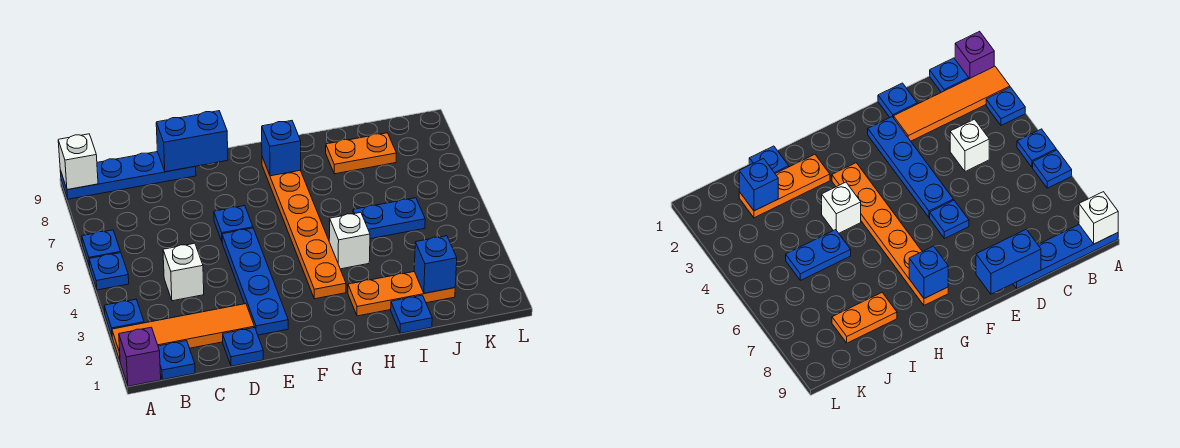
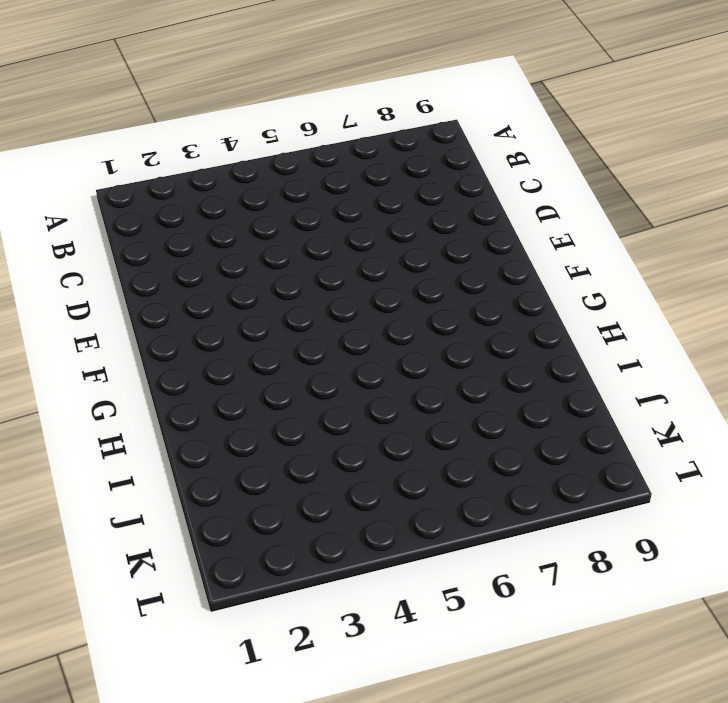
none -> purple 1x1 brick [119,327,161,386]
none -> orange 1x4 tile [112,304,254,360]
none -> blue 1x1 plate [104,299,144,336]

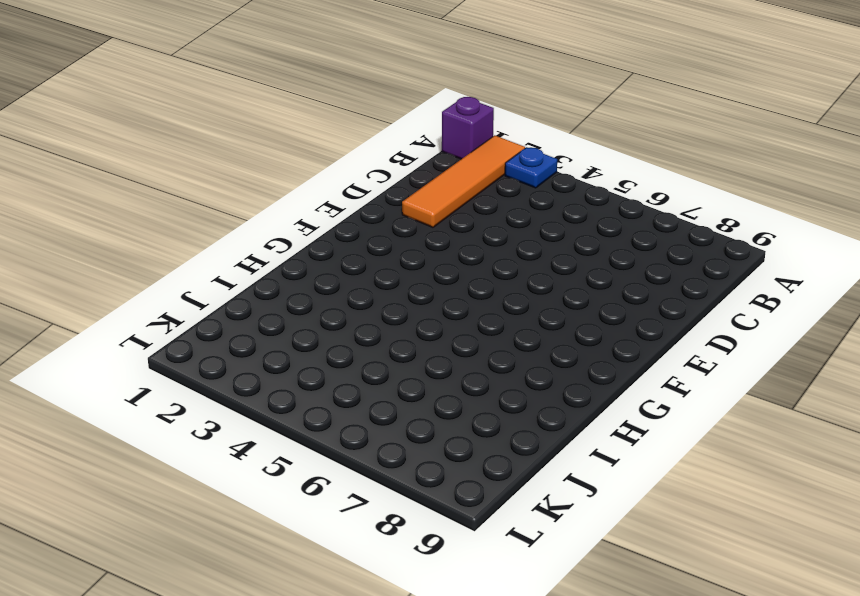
none -> blue 1x1 plate [89,253,129,290]
none -> blue 1x1 plate [82,230,121,267]
none -> blue 1x4 plate [60,152,196,199]

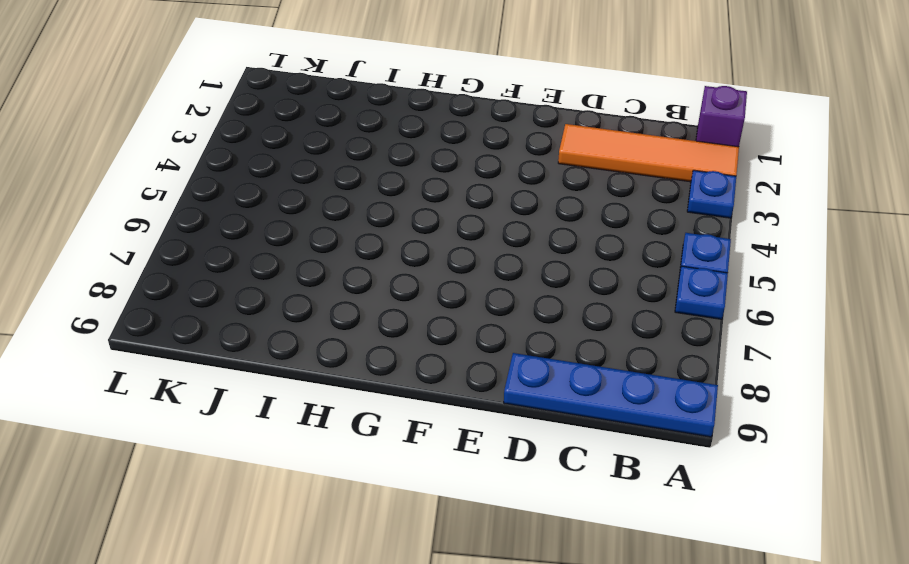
none -> blue 1x1 plate [158,341,195,379]
none -> white 1x1 brick [163,243,204,301]
none -> blue 1x1 plate [223,327,263,366]

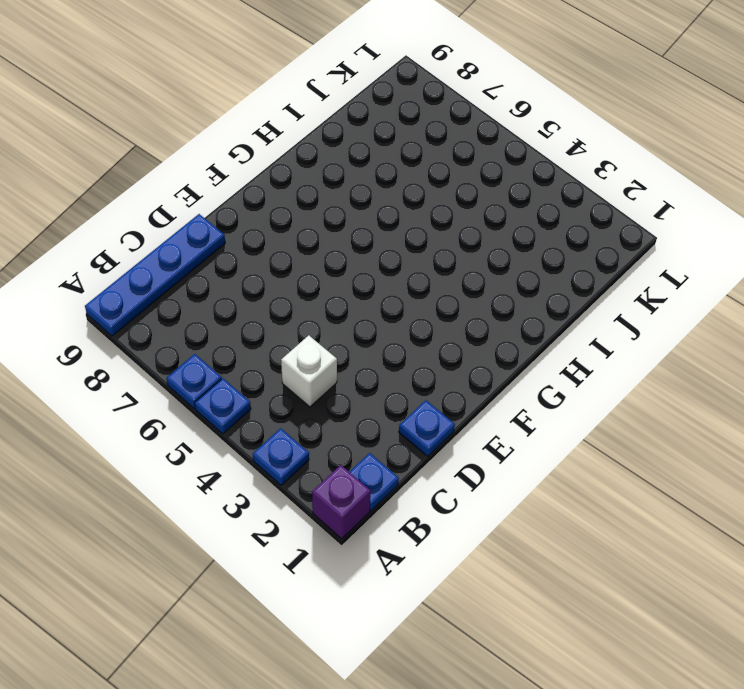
none -> orange 1x4 tile [112,304,254,360]
none -> blue 1x4 plate [222,228,288,335]
none -> blue 1x1 plate [214,206,253,241]

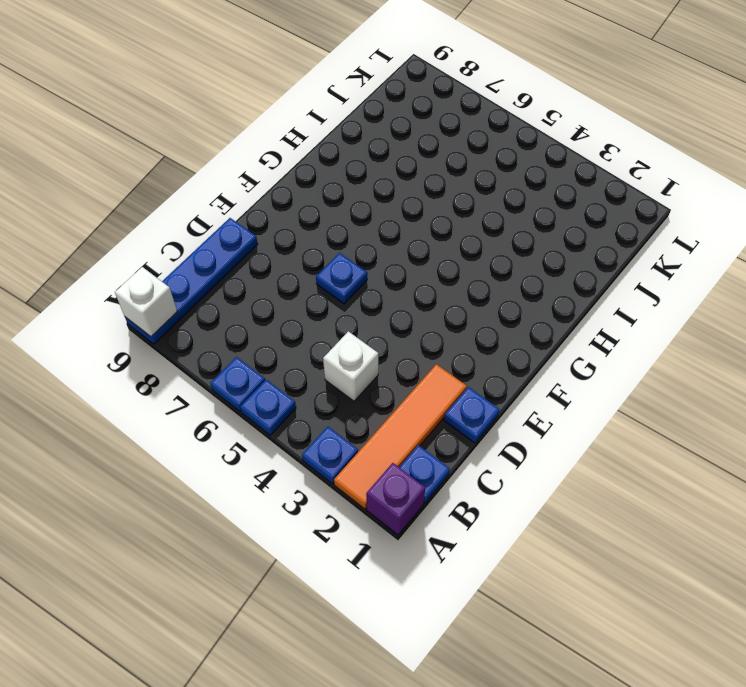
none -> blue 1x4 plate [222,228,288,335]
none -> orange 1x6 plate [262,157,346,299]
none -> orange 1x3 plate [348,272,455,316]

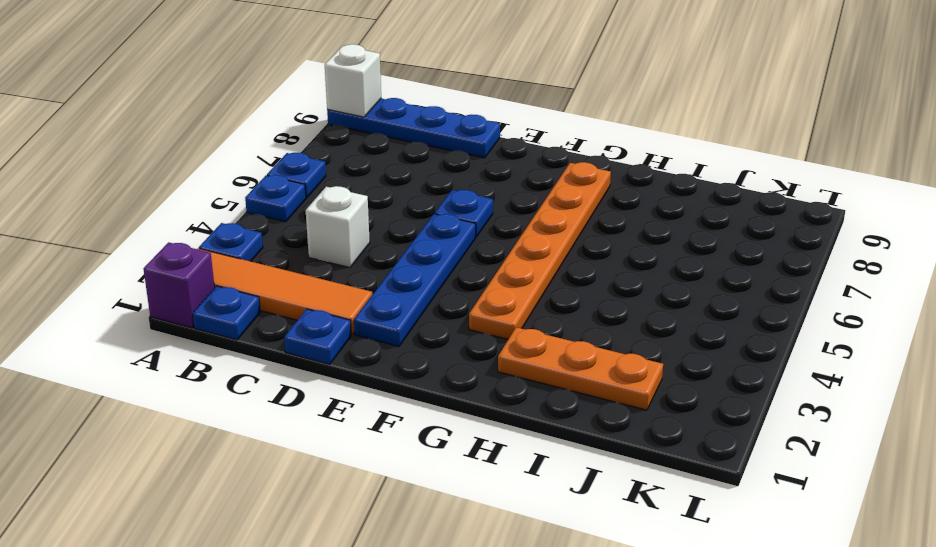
none -> white 1x1 brick [329,212,370,269]
none -> blue 1x1 plate [391,295,432,333]
none -> blue 1x2 plate [353,198,425,239]

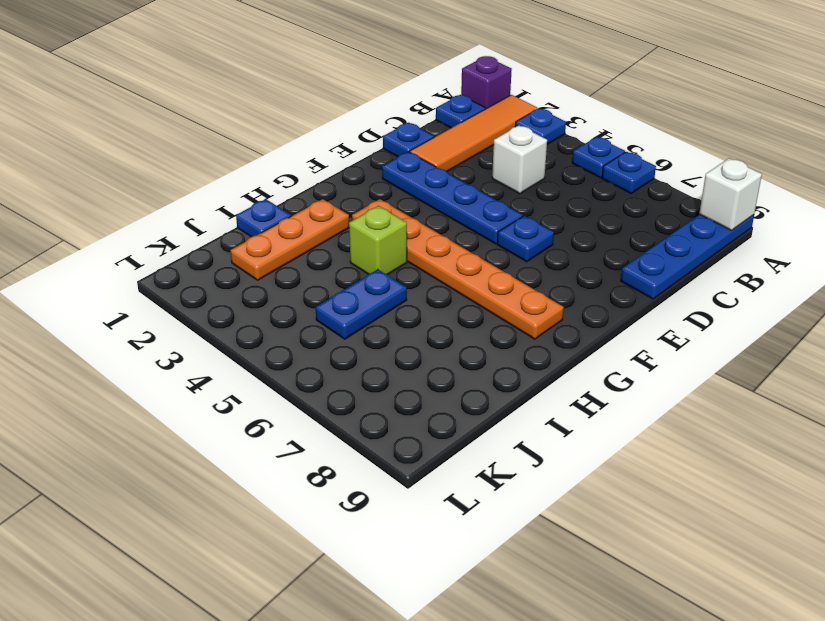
lime 1x1 brick [349,206,407,275] -> white 1x1 brick [329,212,370,269]
none -> orange 1x2 plate [326,133,397,174]
none -> blue 1x2 brick [156,111,228,172]
none -> blue 1x1 brick [262,121,301,176]

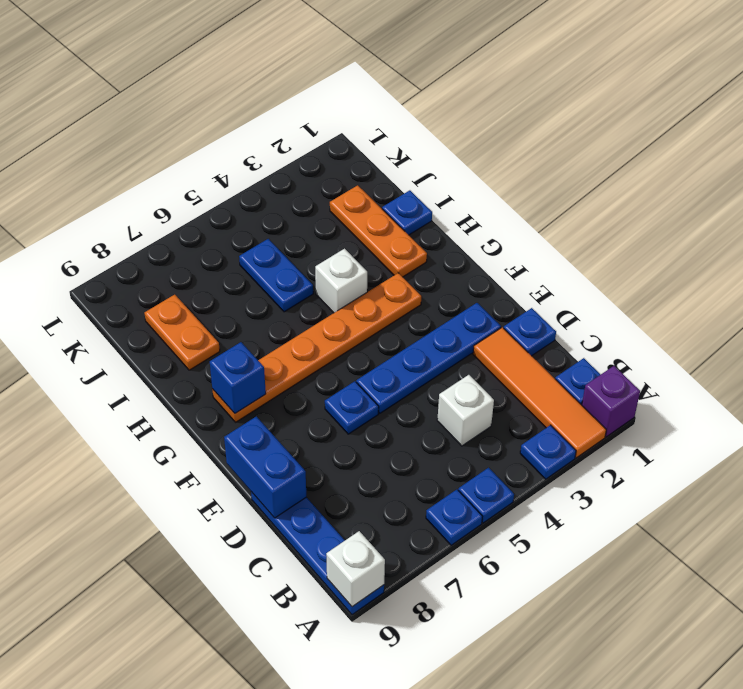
none -> blue 1x1 brick [414,236,457,293]

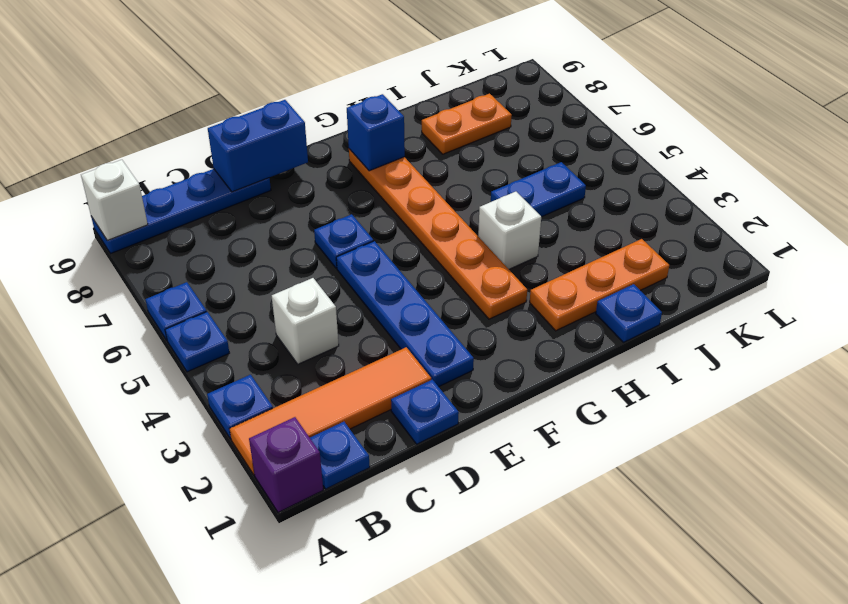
none -> blue 1x1 brick [414,236,457,293]

